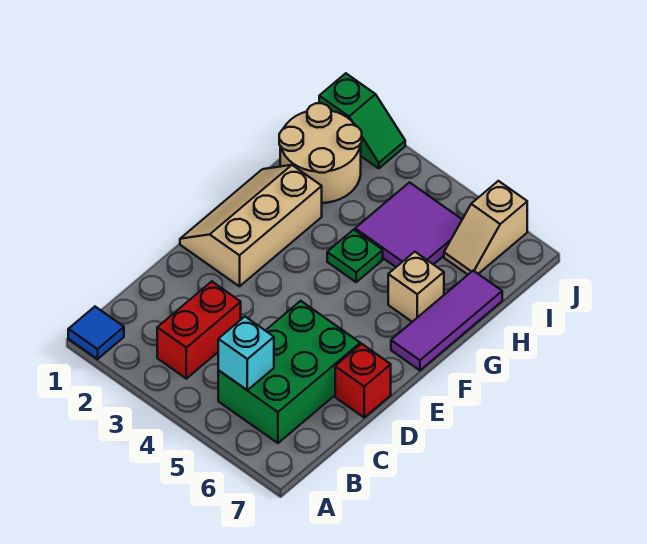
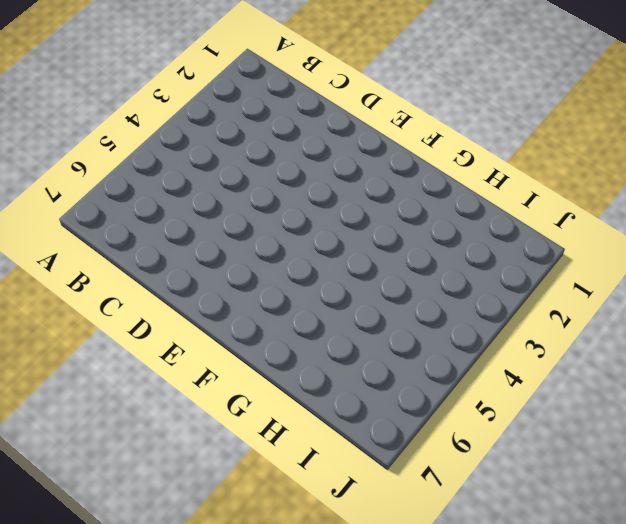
none -> blue 1x1 tile [68,307,124,359]
none -> red 1x2 brick [157,281,241,379]
none -> green 2x3 brick [218,301,360,443]

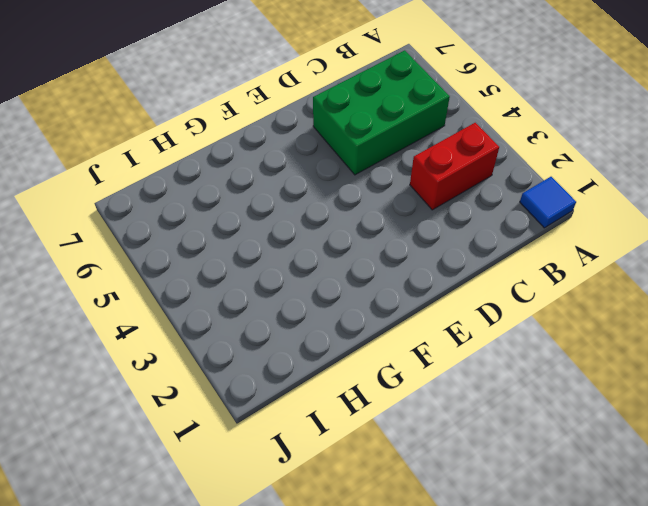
none -> red 1x1 brick [335,344,391,417]
none -> tan 2x3 slope [180,165,322,286]
none -> purple 1x3 tile [391,271,502,370]

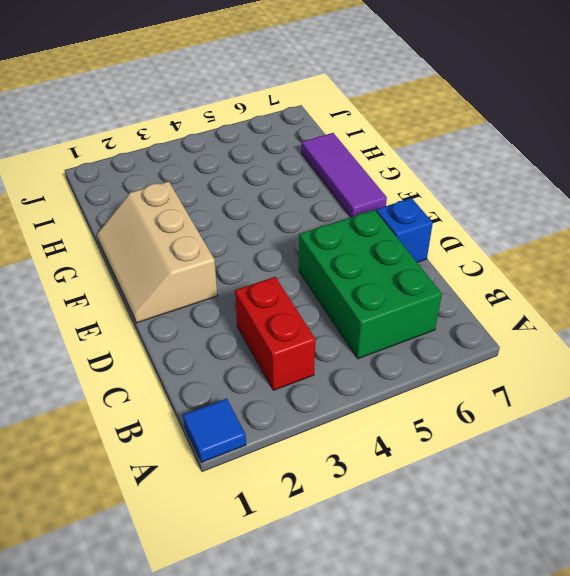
blue 1x1 brick [376,198,433,262] -> red 1x1 brick [335,344,391,417]
none -> green 1x1 plate [327,230,383,282]
none -> tan 1x1 brick [388,252,444,322]
none -> tan 2x2 round brick [279,103,362,203]

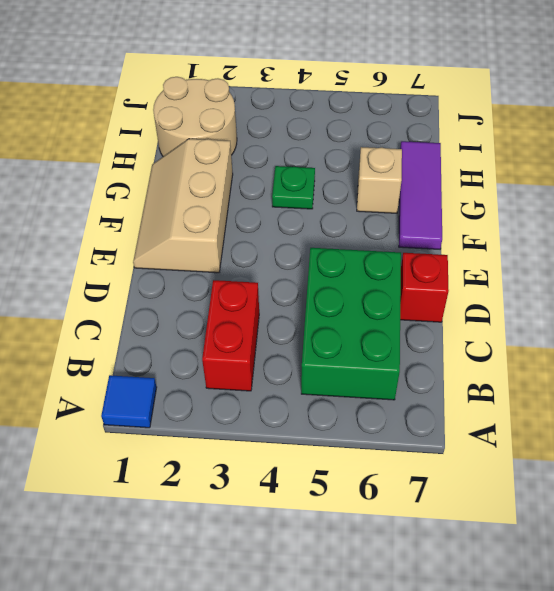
none -> purple 2x2 tile [355,183,462,267]
none -> tan 1x2 slope [444,181,527,275]
none -> green 1x2 slope [319,73,405,169]

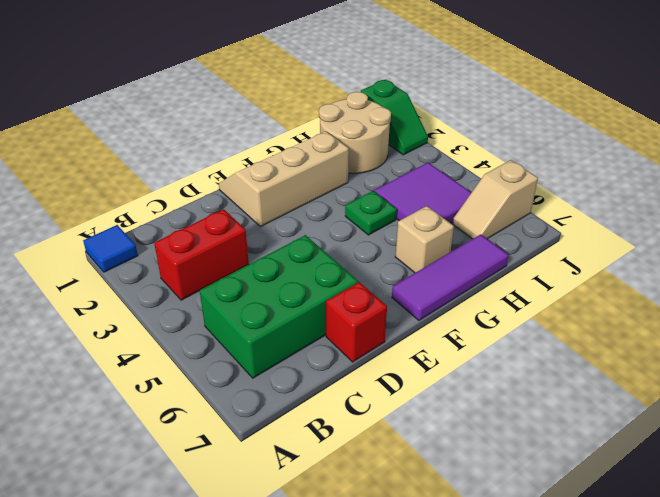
none -> cyan 1x1 brick [218,317,274,390]

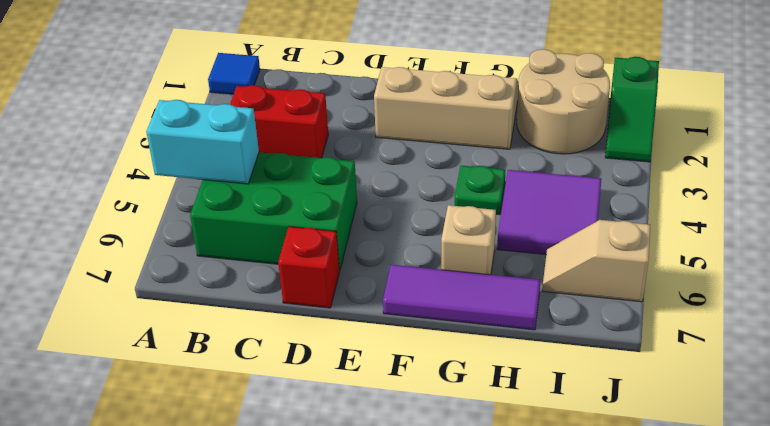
cyan 1x2 brick [146,100,259,184] -> cyan 1x1 brick [218,317,274,390]

